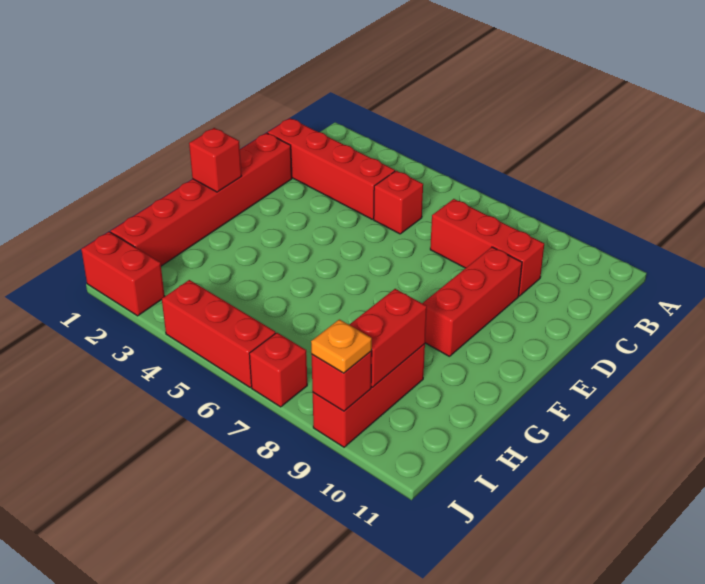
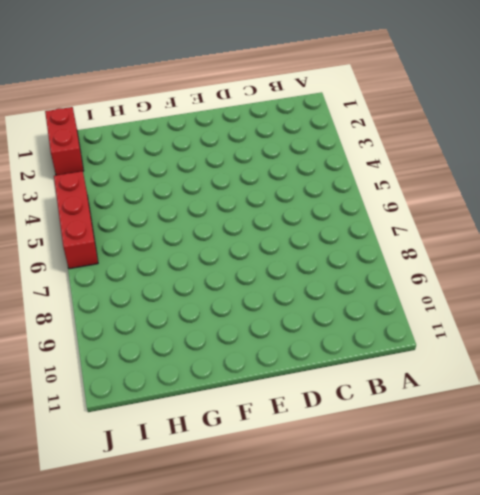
none -> red 1x4 brick [267,118,395,219]
none -> red 1x1 brick [374,171,423,234]
none -> red 1x3 brick [430,199,544,296]

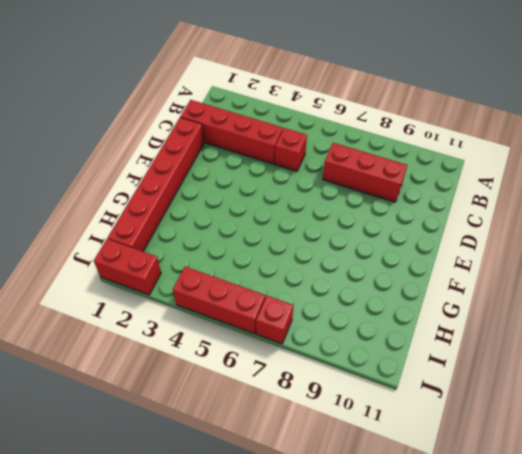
none -> red 1x3 brick [422,247,522,357]
none -> red 1x3 brick [313,344,425,447]
none -> red 1x1 brick [189,128,241,192]

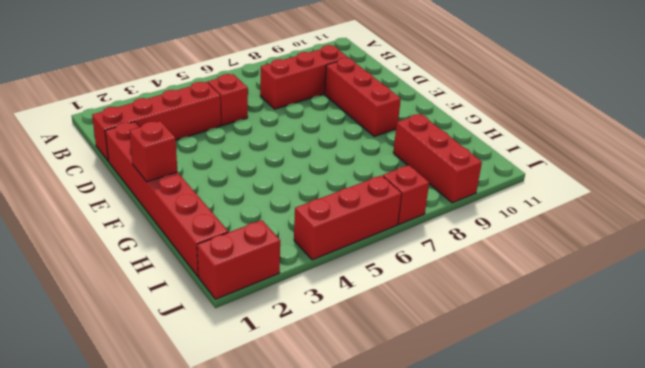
none -> red 1x2 brick [349,289,427,387]
none -> red 1x1 brick [312,351,372,411]
none -> orange 1x1 plate [311,319,372,373]

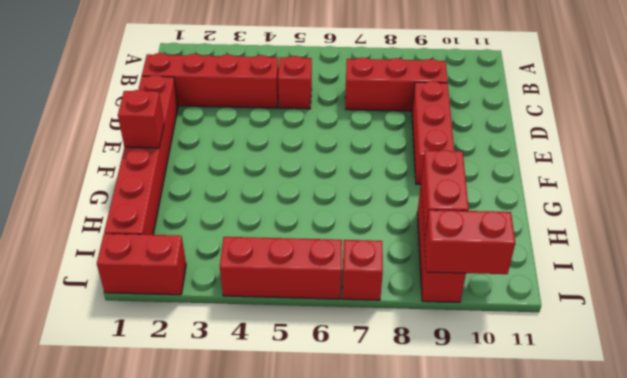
red 1x2 brick [425,210,515,274] -> red 1x1 brick [312,351,372,411]
none -> orange 1x1 plate [311,319,372,373]

